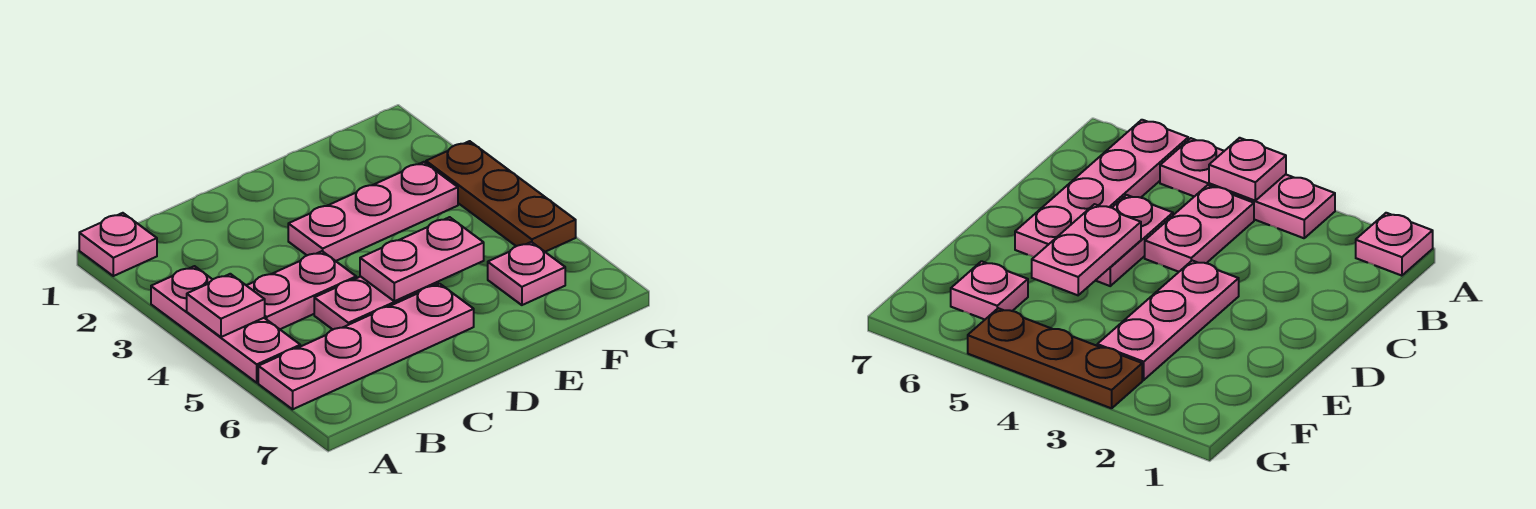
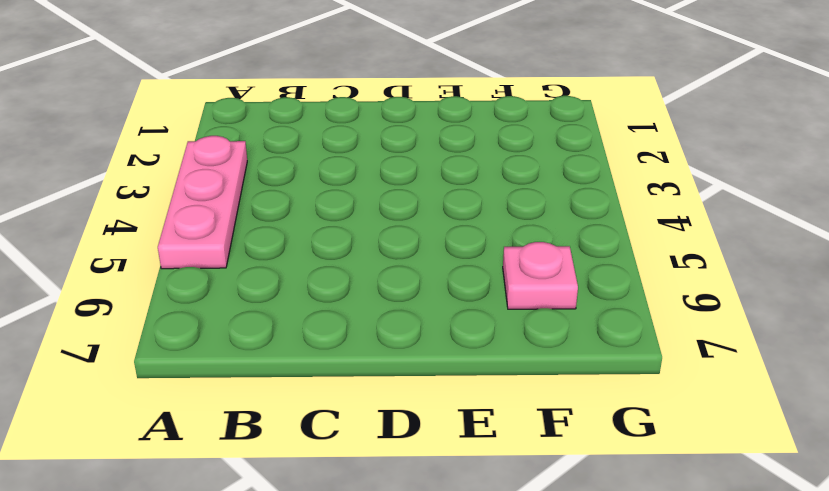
none -> pink 1x1 plate [79,213,157,276]
none -> pink 1x4 plate [258,284,474,409]

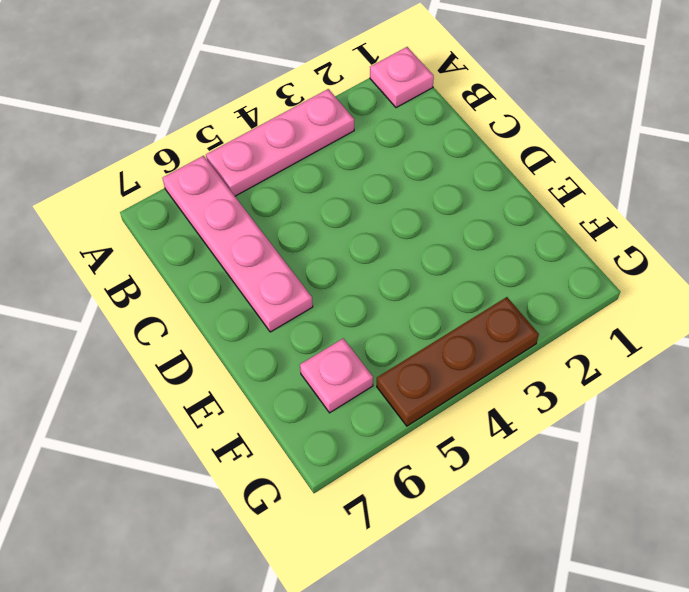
none -> pink 1x2 plate [246,251,356,329]
none -> pink 1x2 plate [314,276,438,329]

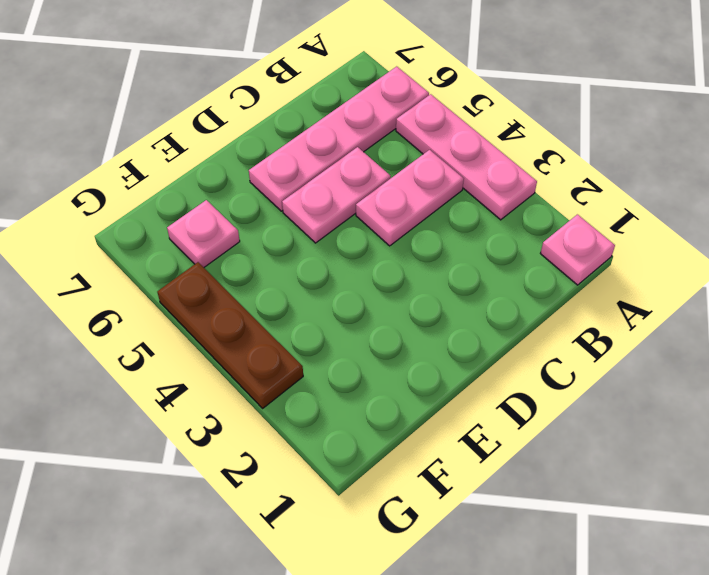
none -> pink 1x3 plate [288,162,458,261]
none -> pink 1x1 plate [187,274,265,337]

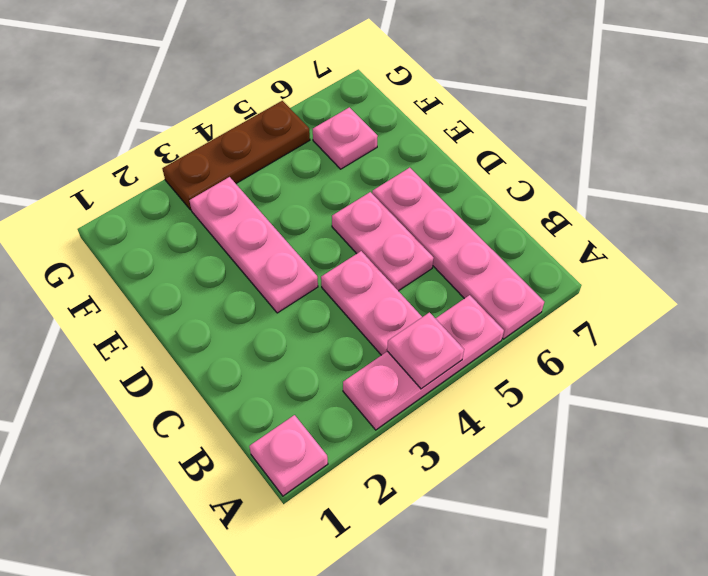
none -> pink 1x2 plate [360,217,484,301]

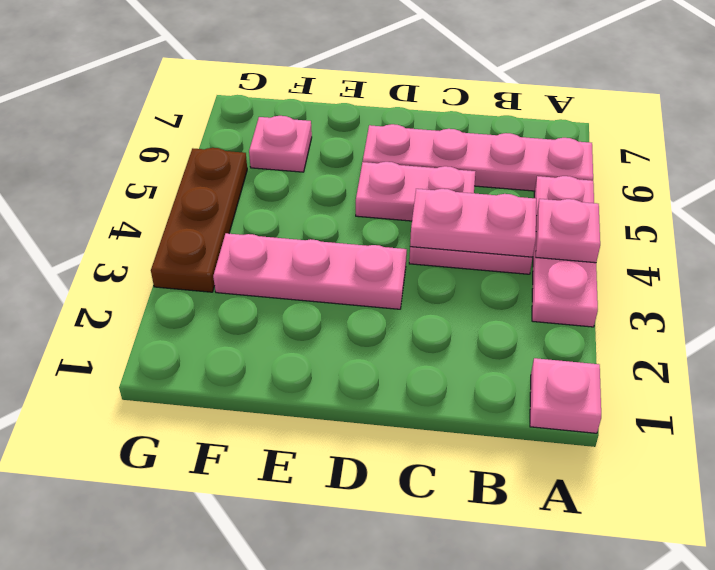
pink 1x2 plate [410,189,536,257] -> pink 1x2 plate moved to [360,217,484,301]

